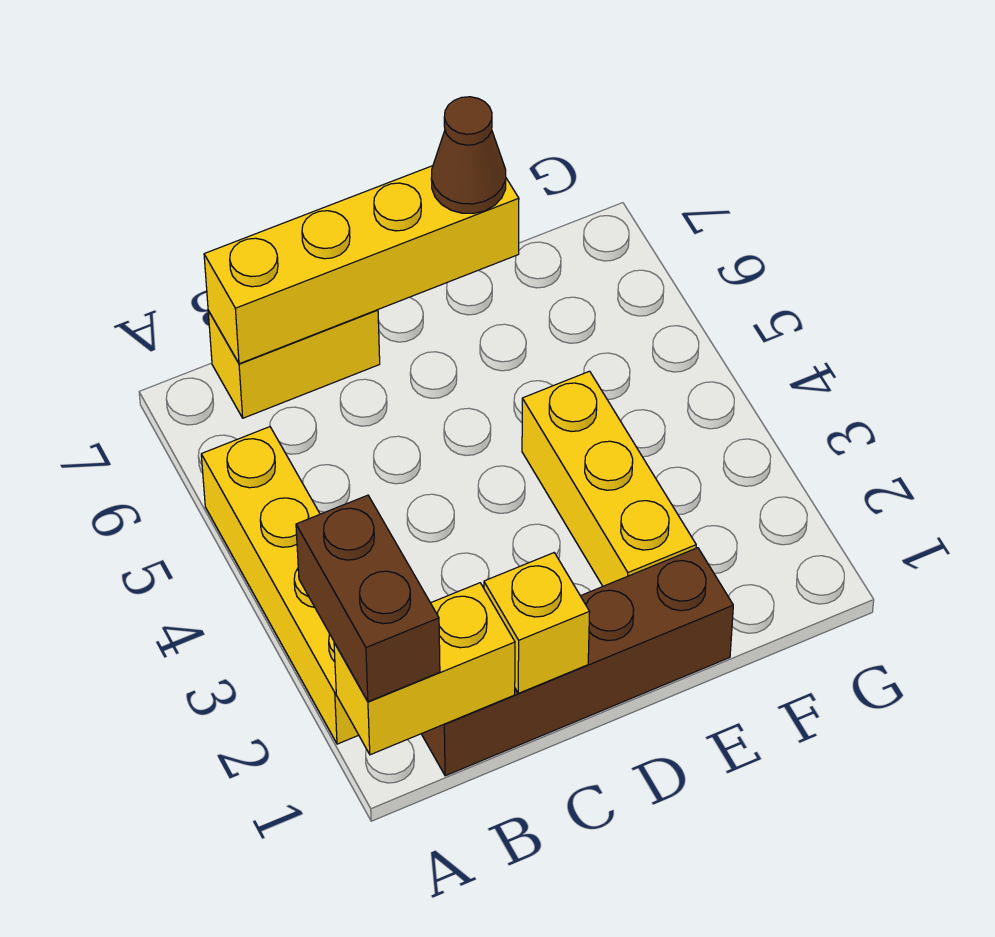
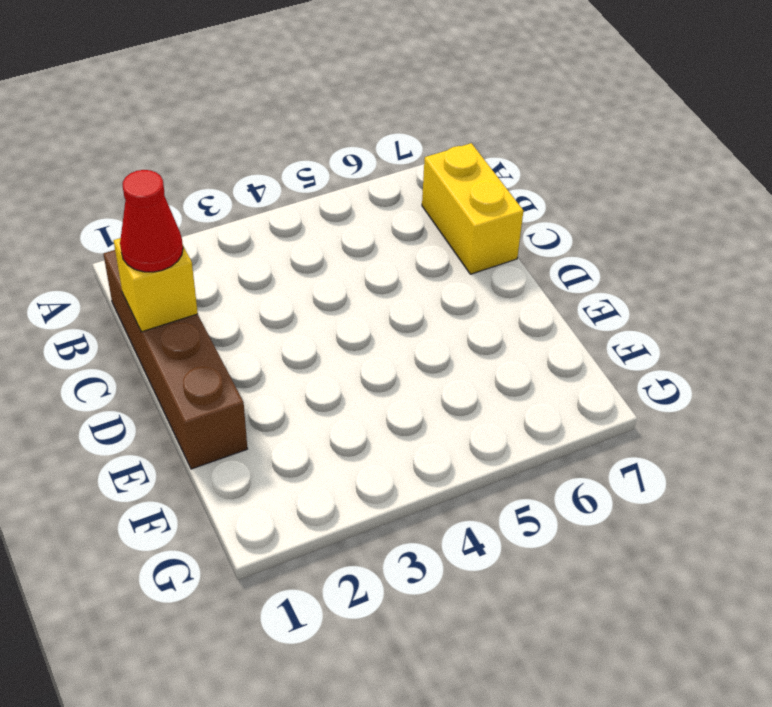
red 1x1 cone [120,170,183,272] -> none
none -> yellow 1x4 brick [201,427,358,744]
none -> yellow 1x3 brick [522,371,696,586]

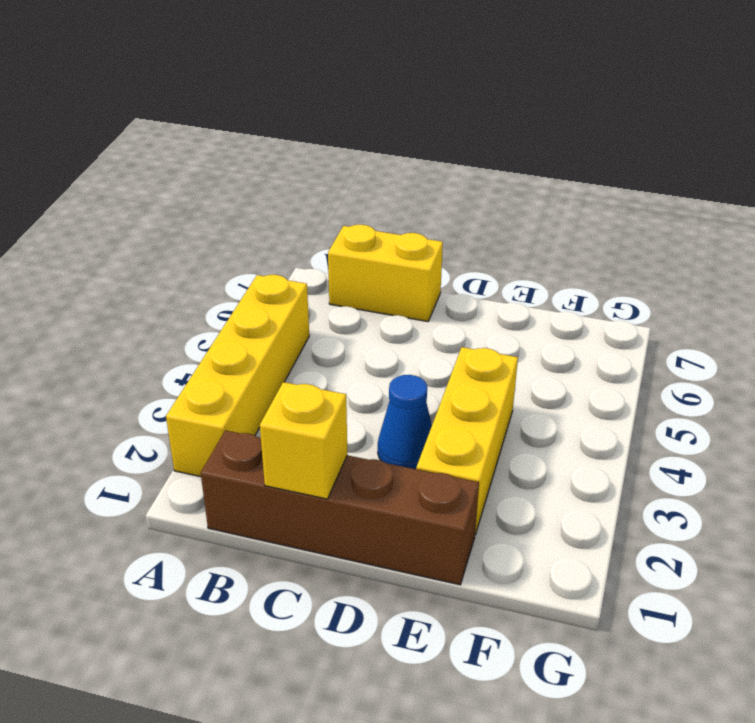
blue 1x1 cone [378,375,432,469] -> none
none -> yellow 1x2 brick [334,583,515,755]
none -> yellow 1x4 brick [204,166,519,364]

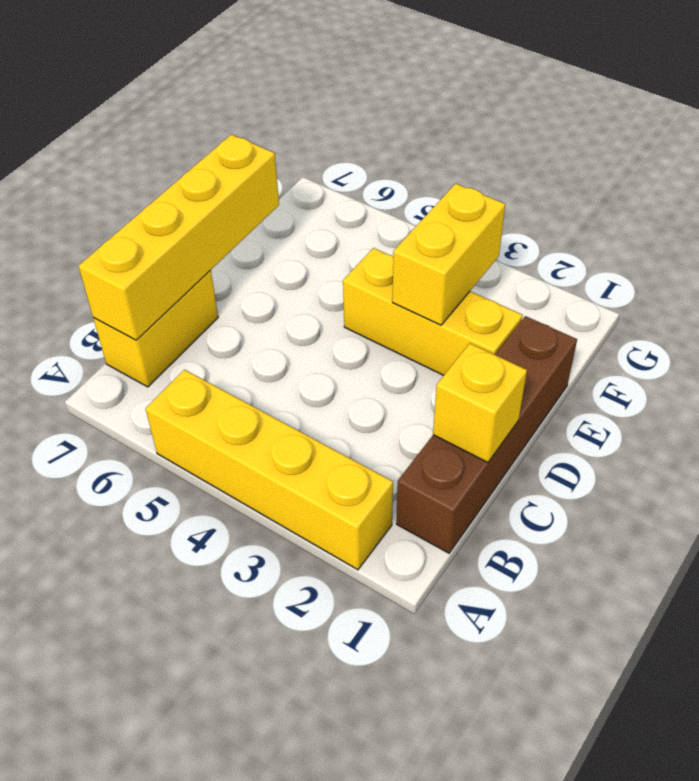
yellow 1x2 brick [392,184,505,325] -> yellow 1x2 brick moved to [334,583,515,755]
none -> brown 1x2 brick [296,495,440,702]
none -> brown 1x1 cone [431,97,506,214]

